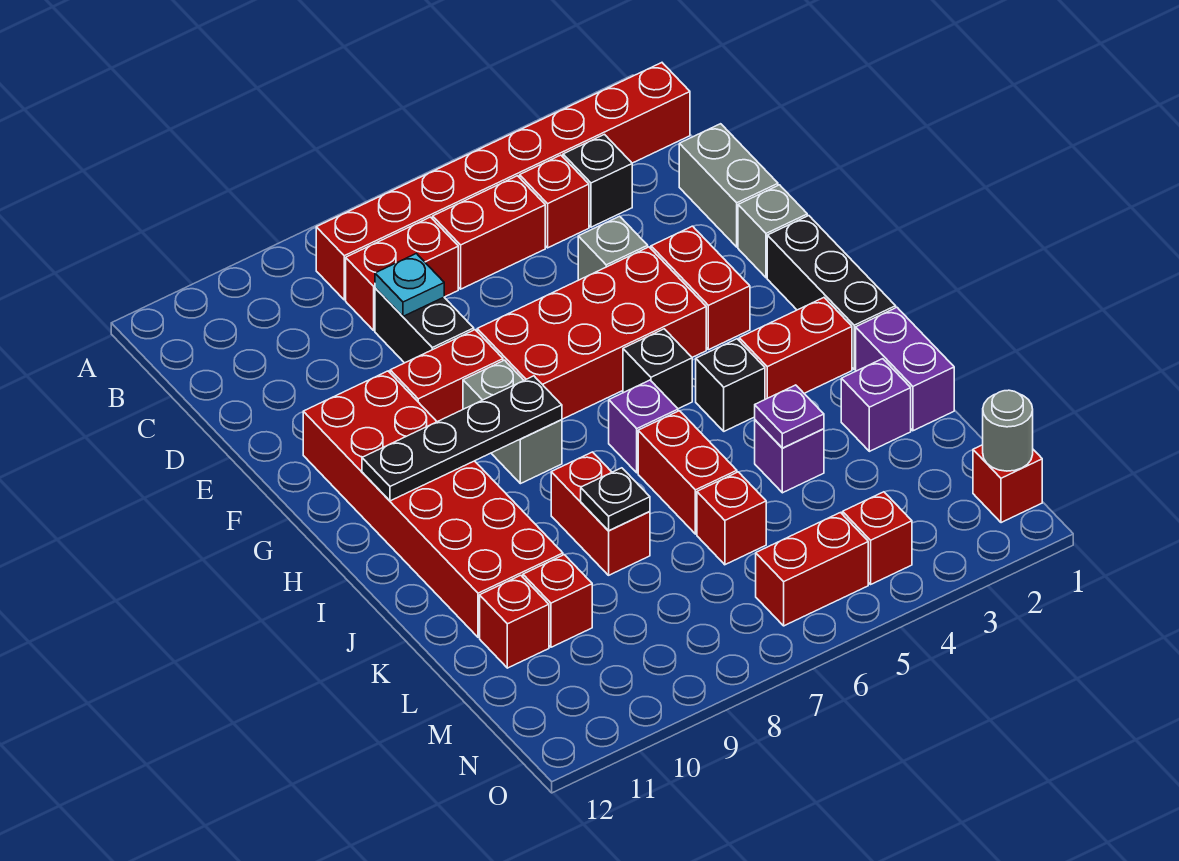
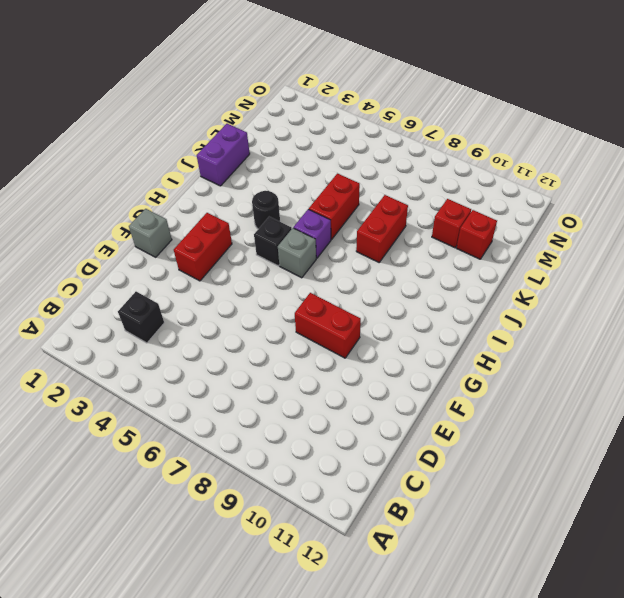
grey 1x1 brick [278,228,316,278] -> grey 1x1 brick moved to [578,216,648,280]
black 1x1 round brick [252,191,280,229] -> black 1x1 brick [696,339,765,431]
none -> red 1x8 brick [316,63,690,300]
none -> red 1x1 brick [520,155,589,248]
none -> red 1x2 brick [433,176,545,289]
none -> red 1x2 brick [346,217,458,330]

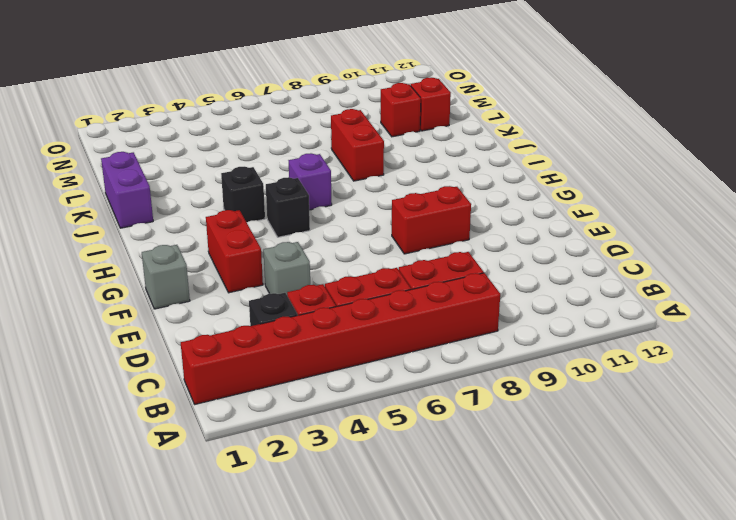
none -> grey 1x2 brick [679,124,778,247]
none -> black 1x2 brick [375,288,474,363]
none -> red 2x4 brick [477,247,706,419]
none -> red 2x6 brick [303,371,563,637]

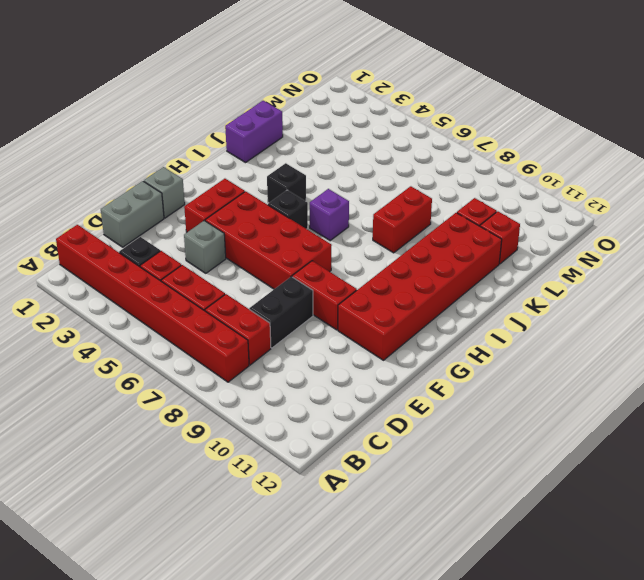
none -> black 1x3 brick [767,216,896,369]
none -> grey 1x2 brick [463,360,562,484]
none -> red 1x2 brick [739,298,852,399]
none -> red 1x2 brick [638,411,737,534]

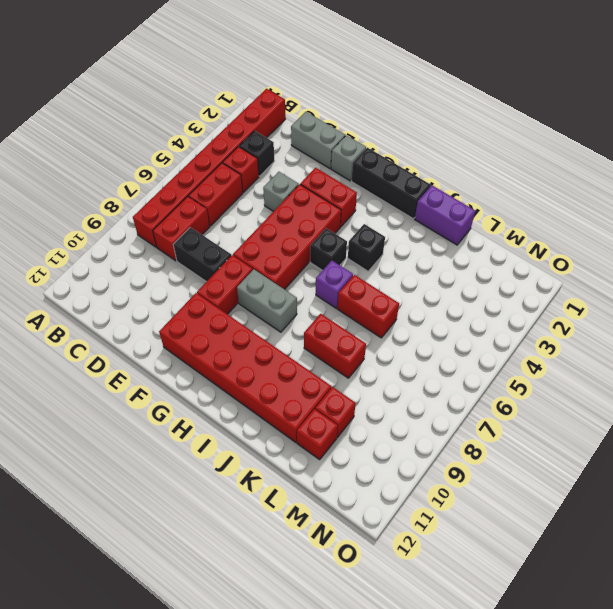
none -> red 1x2 brick [739,298,852,399]
none -> purple 1x1 brick [841,359,911,451]
none -> purple 1x1 brick [755,420,824,493]
none -> red 1x1 brick [697,472,766,565]

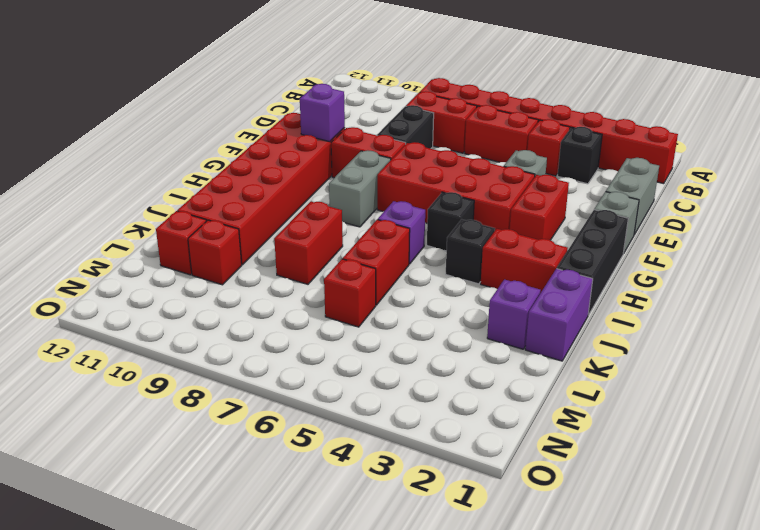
purple 1x1 brick [300,84,345,142] -> purple 1x1 brick moved to [755,420,824,493]
none -> red 1x1 brick [973,445,1042,523]
none -> red 1x1 brick [843,492,912,584]
none -> red 1x2 brick [756,513,868,626]
none -> cyan 1x1 plate [375,253,444,316]

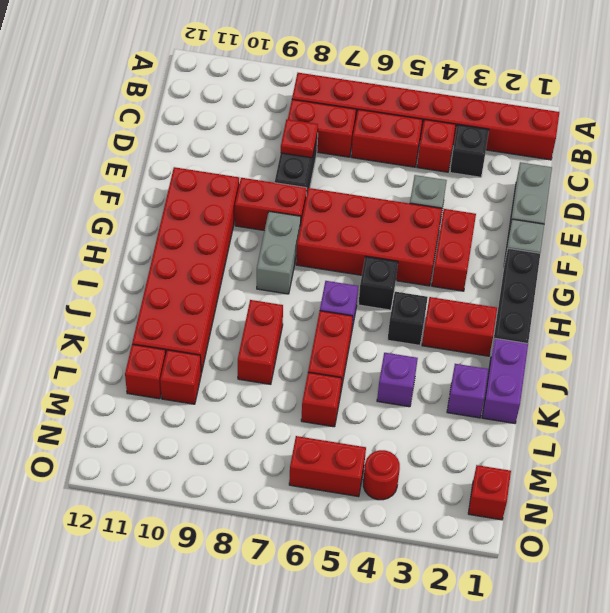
red 1x1 plate [281,119,318,158] -> cyan 1x1 plate [375,253,444,316]
red 1x1 round brick [363,450,400,500] -> red 1x1 brick [843,492,912,584]
none -> black 1x4 plate [362,376,562,501]
none -> purple 1x1 plate [755,385,824,448]
none -> black 1x1 plate [581,468,650,531]
none -> grey 1x1 round brick [983,390,1033,471]

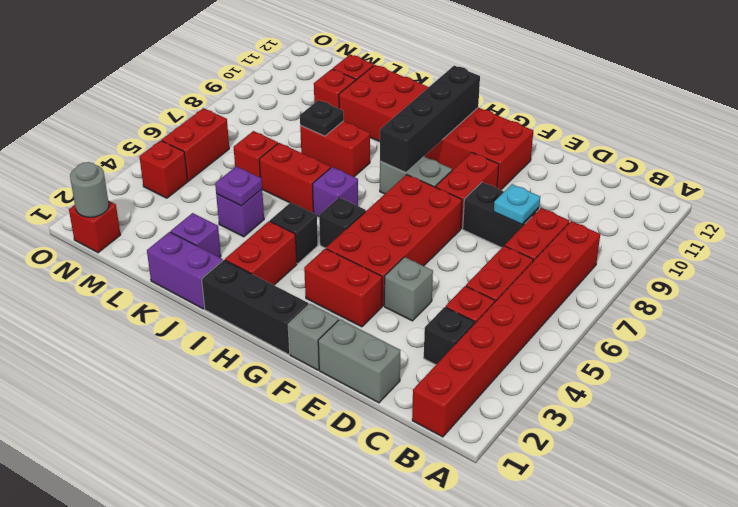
black 1x4 brick [380,66,480,172] -> black 1x4 plate [362,376,562,501]

